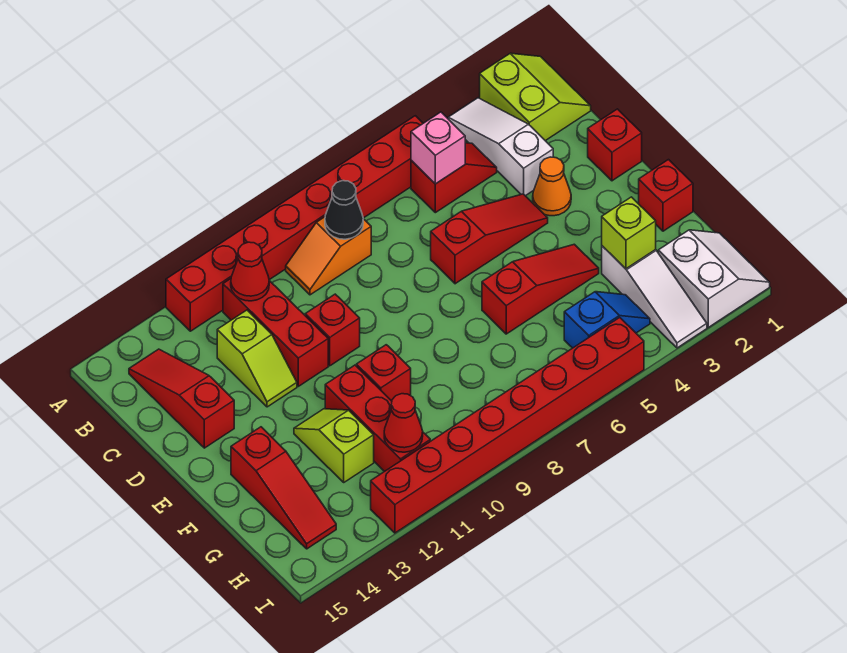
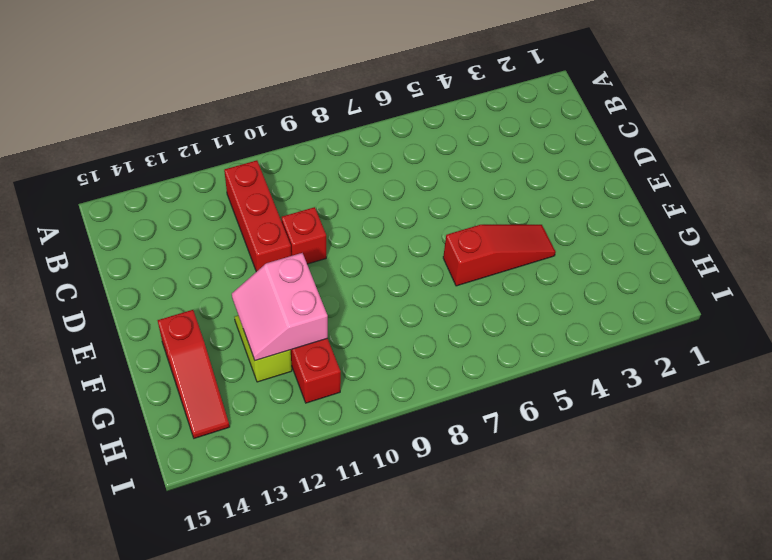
pink 2x2 slope [232,253,328,361] -> none
none -> lime 2x2 slope [480,53,591,141]
none -> white 1x3 slope [448,98,553,196]
none -> red 1x8 brick [166,116,423,331]

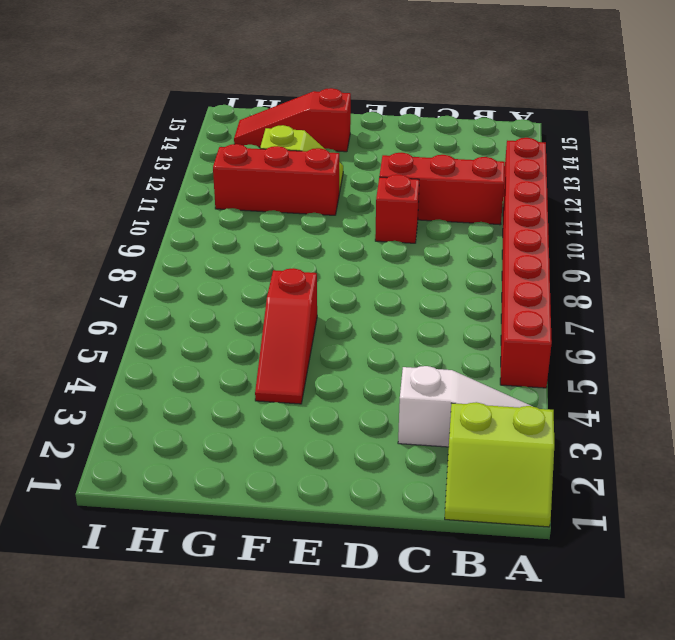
none -> red 1x2 slope [411,143,497,213]
none -> orange 1x2 slope [286,217,371,295]
none -> red 1x3 slope [129,349,234,448]

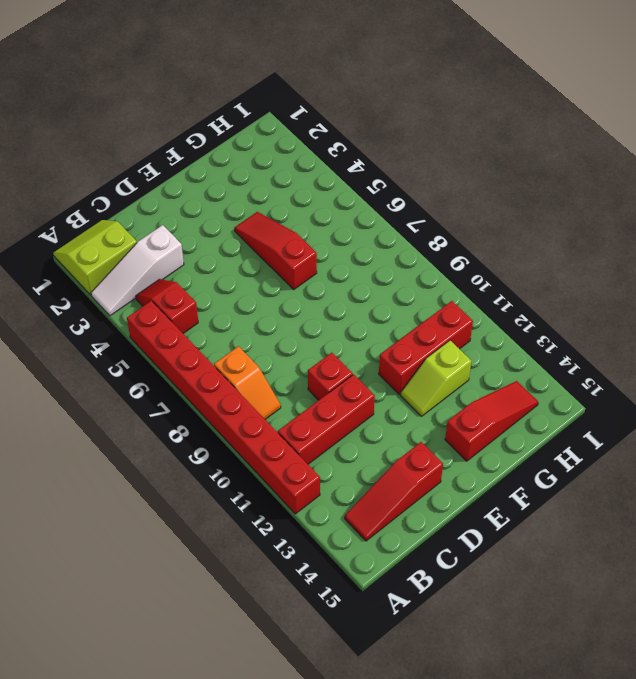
none -> lime 1x2 slope [217,310,297,407]
none -> red 1x1 brick [588,109,642,181]
none -> orange 1x1 cone [533,157,571,216]

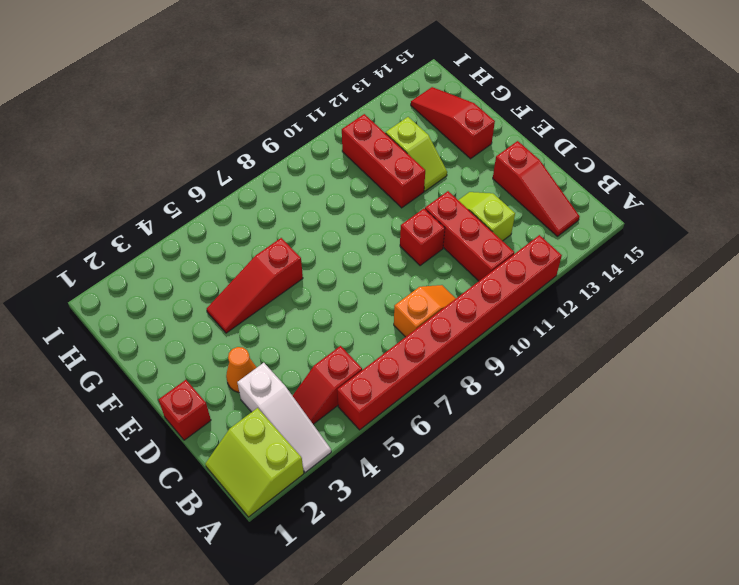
none -> red 1x3 slope [431,194,548,284]
none -> red 1x1 brick [639,160,693,231]
none -> red 1x1 brick [357,345,411,401]

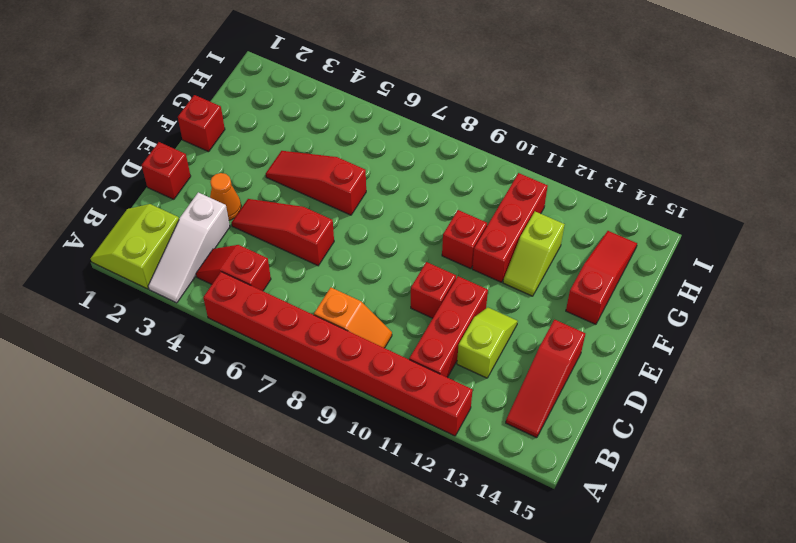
none -> white 1x3 slope [602,246,707,348]
none -> white 2x2 slope [658,230,770,327]
none -> blue 1x2 slope [564,292,650,348]

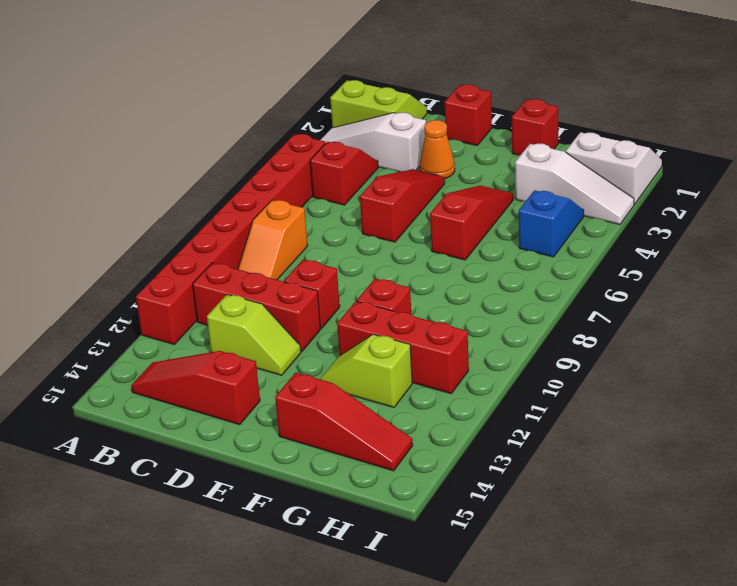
none -> red 1x8 brick [371,317,644,533]
none -> pink 1x1 brick [411,112,465,184]
none -> black 1x1 cone [325,181,363,239]

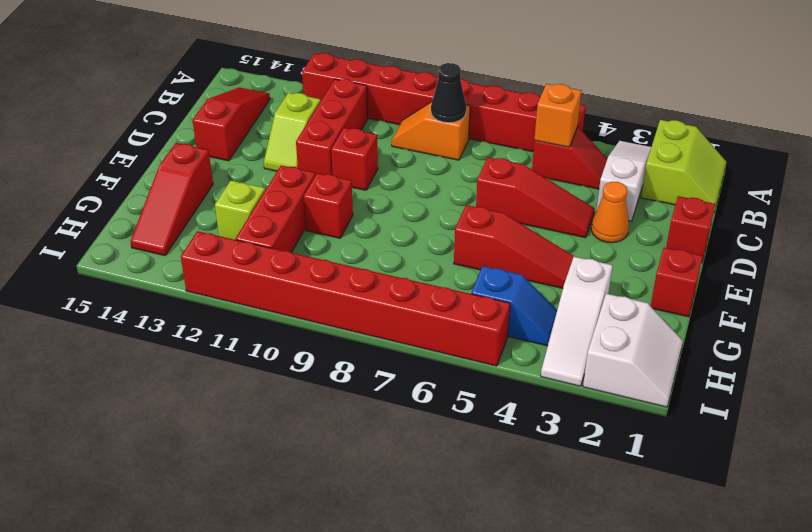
orange 1x1 brick [534,84,581,147] -> pink 1x1 brick [411,112,465,184]
none -> red 1x1 cone [231,242,269,301]
none -> lime 1x1 brick [602,197,656,269]
none -> red 1x1 cone [384,394,423,452]

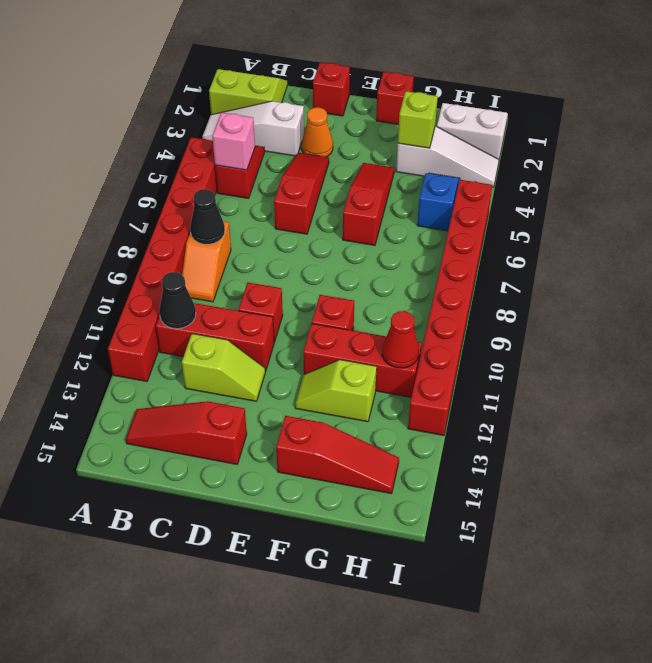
black 1x1 cone [159,272,196,329] -> red 1x1 cone [231,242,269,301]

